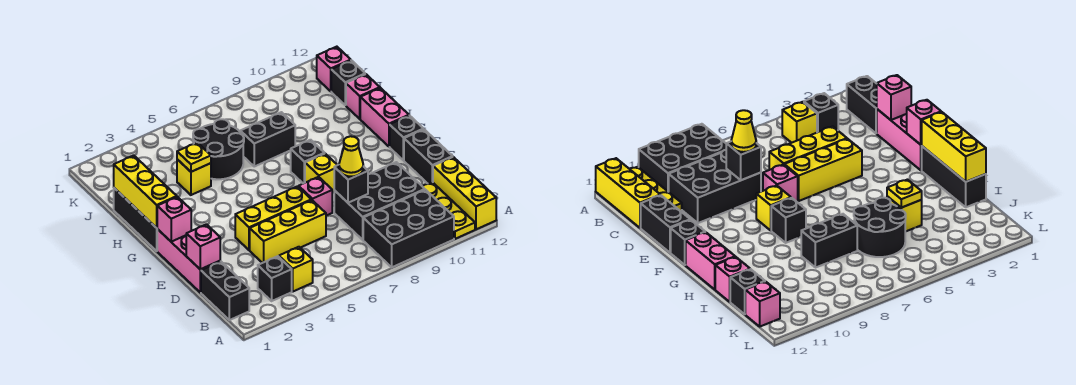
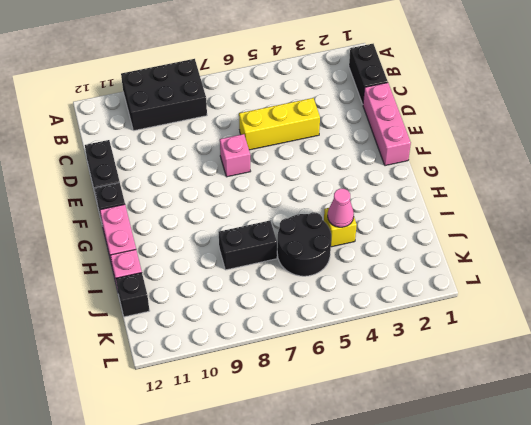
pink 1x1 cone [328,189,354,227] -> yellow 1x1 plate [177,143,211,172]
none -> yellow 1x3 plate [422,182,475,239]
none -> yellow 1x3 brick [433,157,496,229]
none -> black 1x1 brick [258,256,292,301]

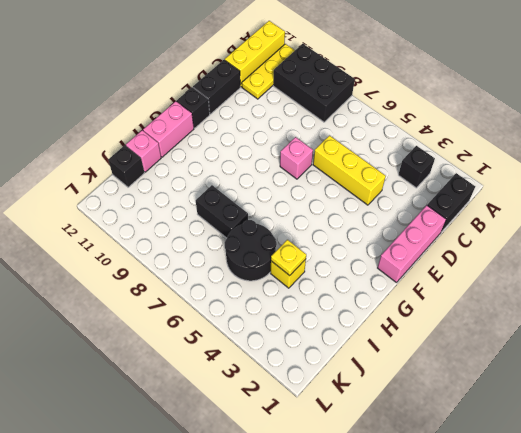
none -> yellow 1x1 brick [279,247,313,291]
none -> black 2x3 brick [334,162,425,240]
none -> yellow 1x3 brick [235,186,311,250]

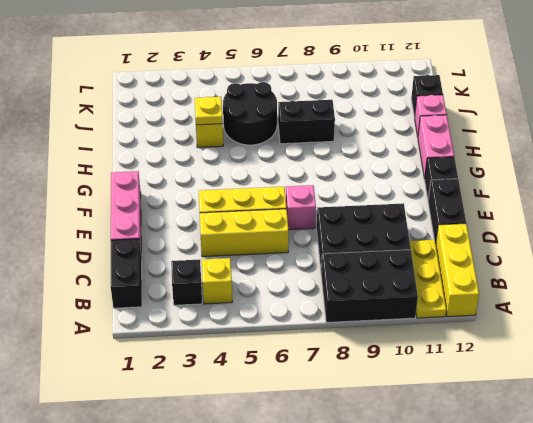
none -> yellow 1x1 brick [305,154,337,193]
none -> black 1x3 brick [114,188,157,251]
none -> black 1x1 brick [291,140,325,184]

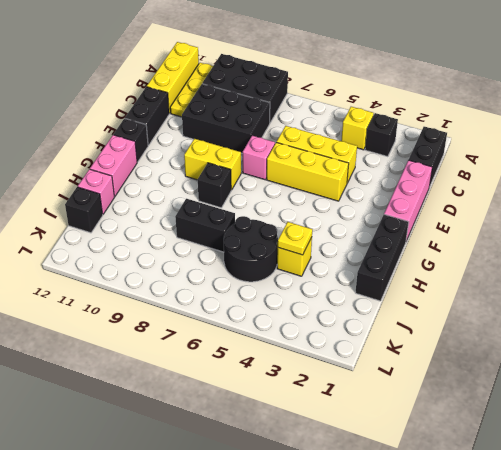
yellow 1x2 brick [184,139,241,190] -> yellow 1x1 brick [305,154,337,193]
none -> pink 1x1 brick [317,47,351,91]
none -> pink 1x1 brick [186,224,220,269]
none -> black 1x1 brick [334,165,368,203]

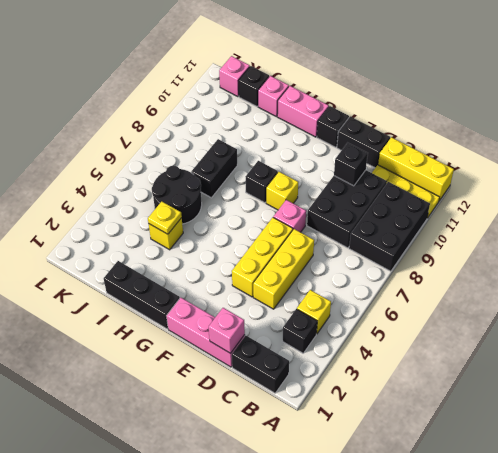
black 1x1 brick [334,143,368,186] -> black 1x1 brick moved to [334,165,368,203]
none -> pink 1x1 brick [157,197,191,242]
none -> yellow 1x3 brick [114,155,177,228]
none -> yellow 1x1 cone [339,136,363,176]

